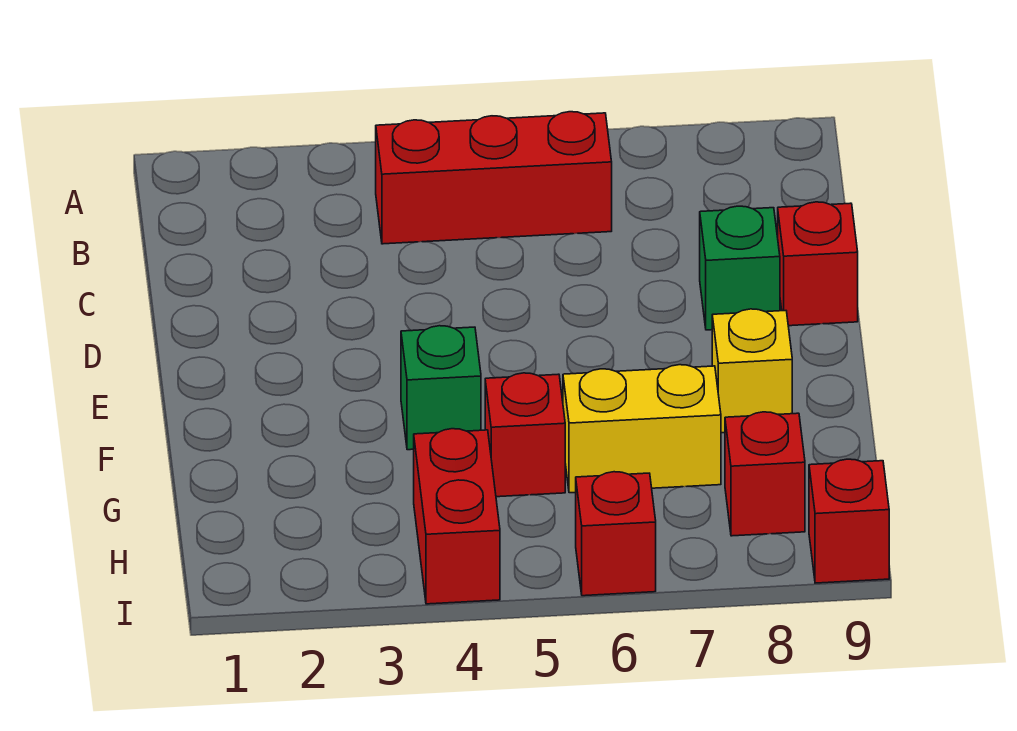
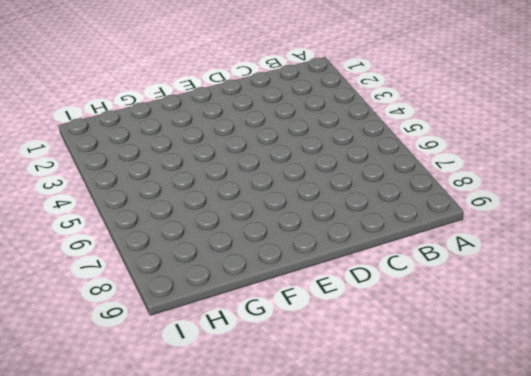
none -> red 1x3 brick [376,112,612,244]
none -> green 1x1 brick [700,206,780,330]

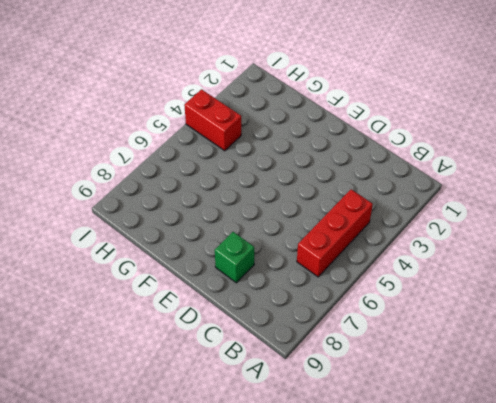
none -> red 1x1 brick [778,202,858,326]
none -> green 1x1 brick [401,326,481,450]

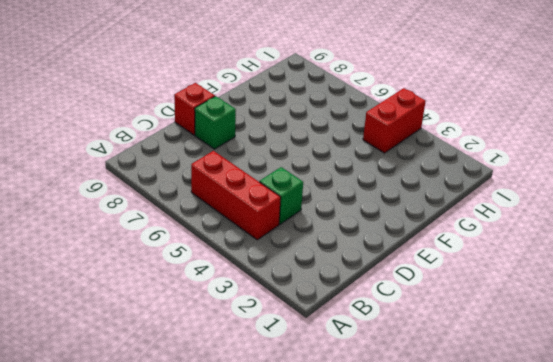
green 1x1 brick [259,167,303,224] -> green 1x1 brick moved to [401,326,481,450]
none -> yellow 1x1 brick [712,309,792,433]
none -> red 1x1 brick [485,373,565,497]

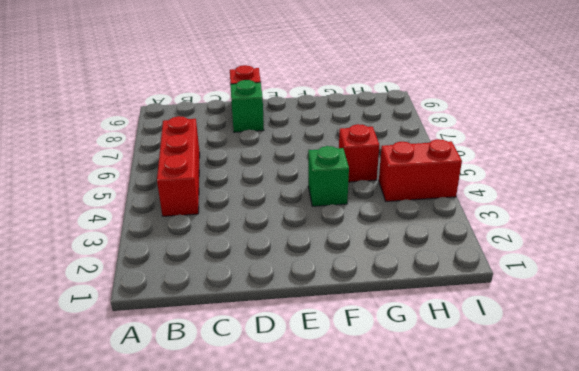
none -> yellow 1x1 brick [712,309,792,433]
none -> yellow 1x2 brick [563,365,721,493]

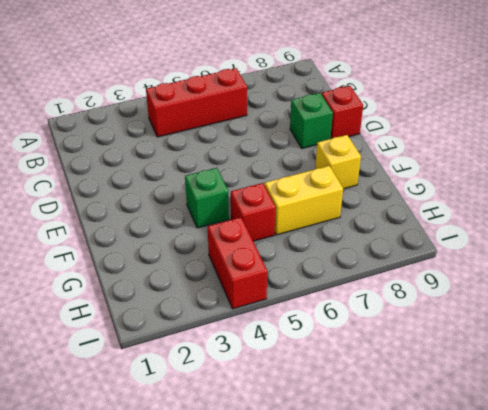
none -> red 1x1 brick [725,412,805,536]
none -> red 1x1 brick [576,472,656,596]

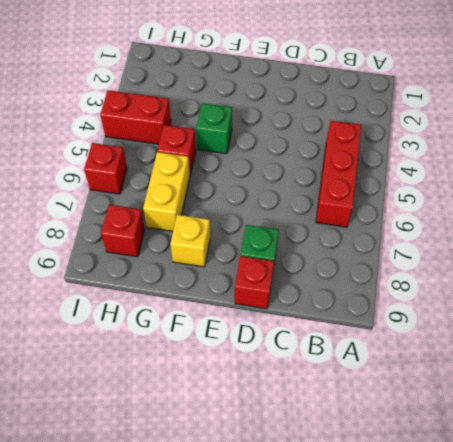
none -> red 1x1 brick [809,459,889,583]

